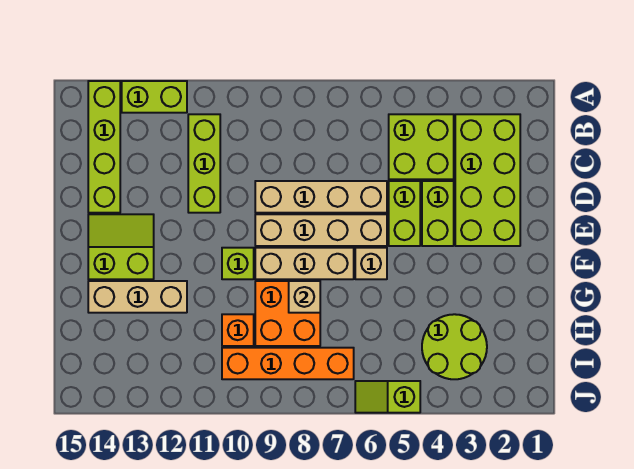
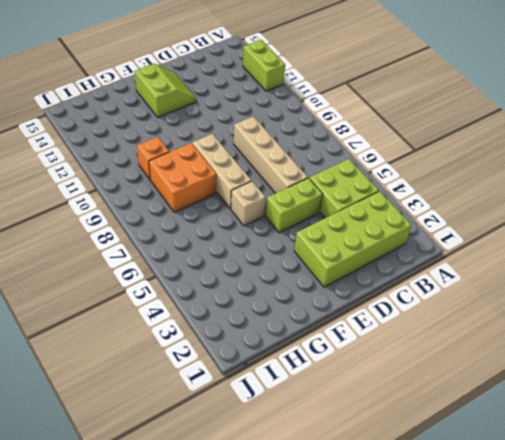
none -> lime 1x4 brick [88,81,120,213]
none -> lime 1x3 brick [188,114,220,213]
none -> lime 1x2 brick [422,181,454,246]

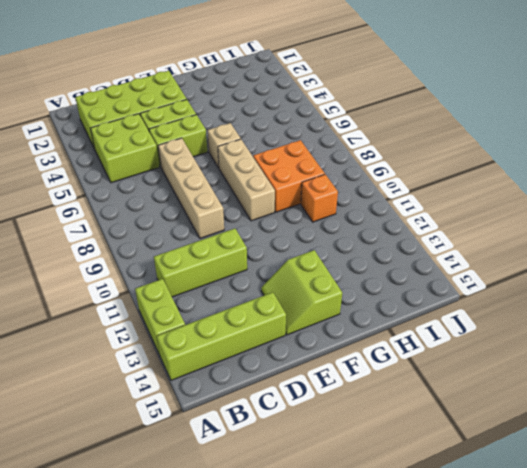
none -> tan 1x4 brick [255,214,387,246]
none -> lime 1x1 brick [222,248,254,279]
none -> tan 1x3 brick [88,281,187,313]

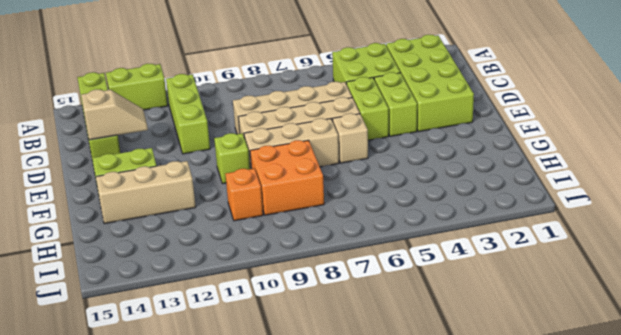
tan 1x2 slope [81,90,148,140] -> none
none -> lime 2x2 round brick [422,314,487,379]
none -> orange 1x4 brick [222,348,354,379]
none -> lime 1x2 slope [355,381,420,413]

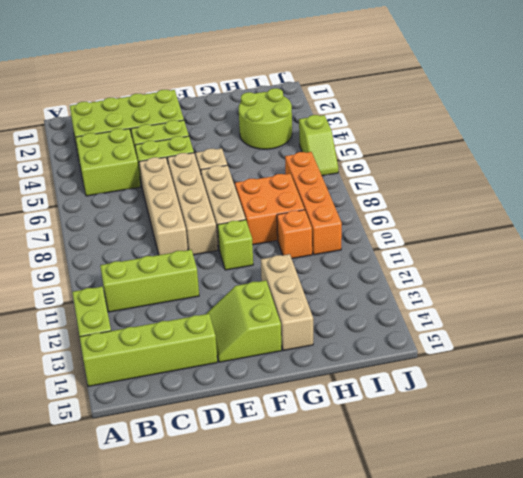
none -> tan 1x1 brick [289,281,320,313]

